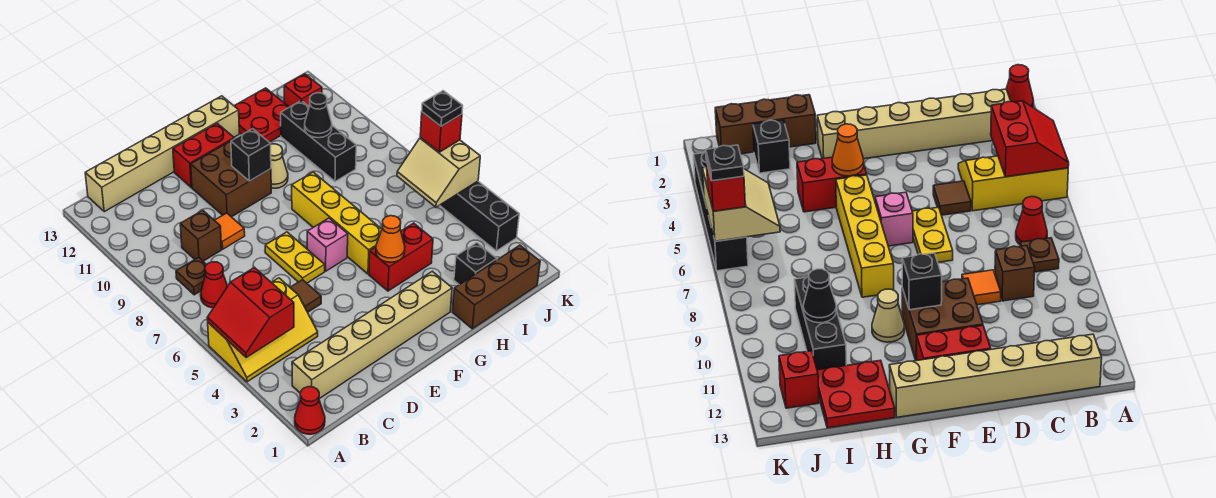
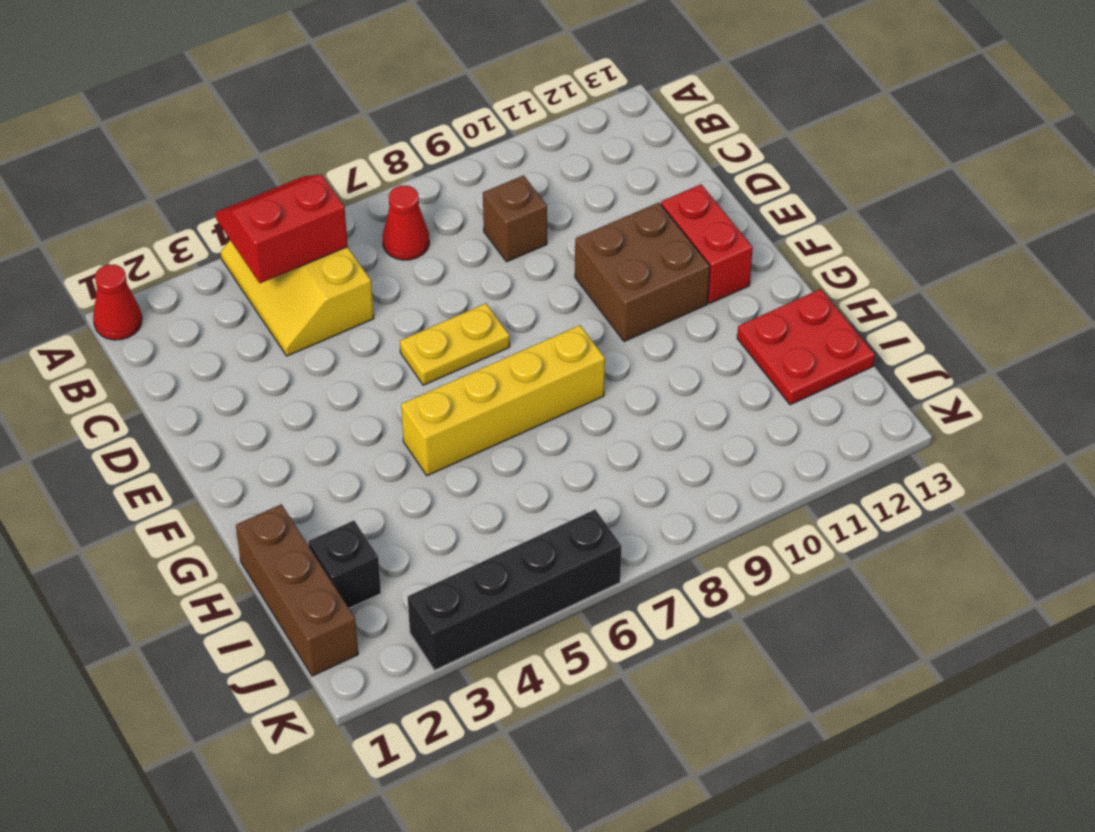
none -> tan 1x6 brick [292,271,452,399]
none -> brown 1x1 plate [176,257,207,295]
none -> tan 1x6 brick [85,96,239,212]

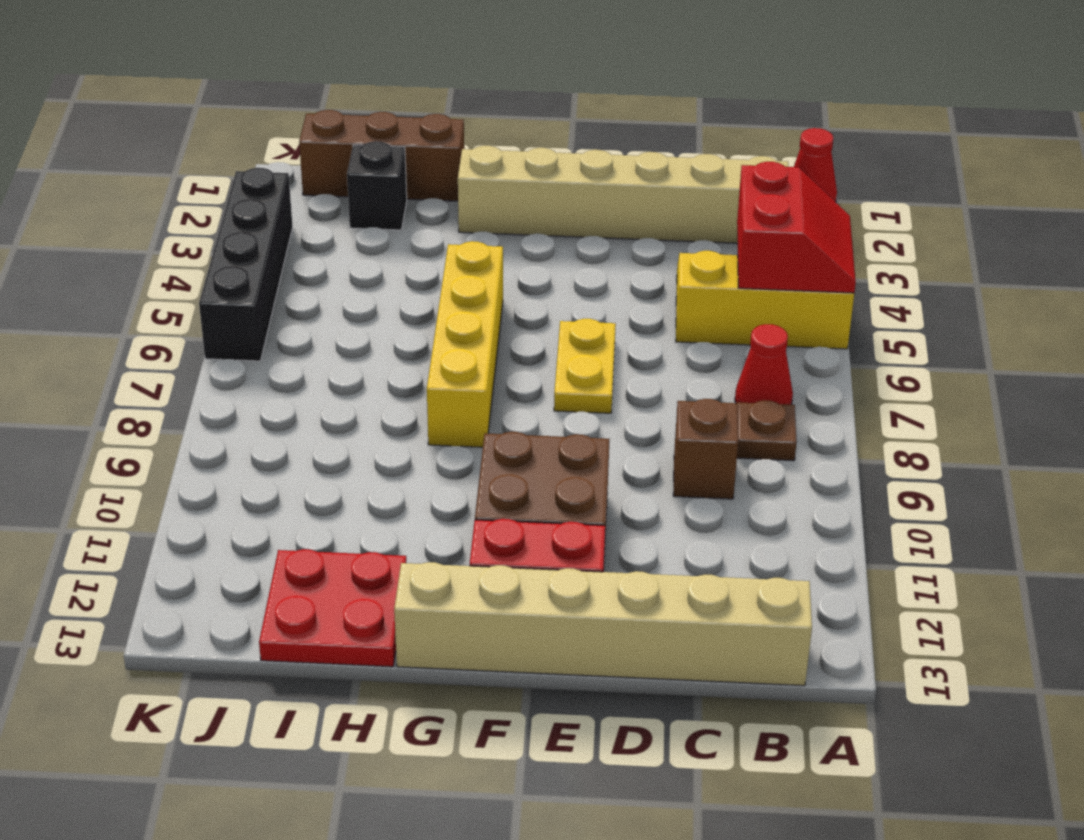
none -> brown 1x1 tile [290,280,321,312]
none -> orange 1x1 tile [215,213,245,249]
none -> pink 1x1 brick [307,218,348,271]

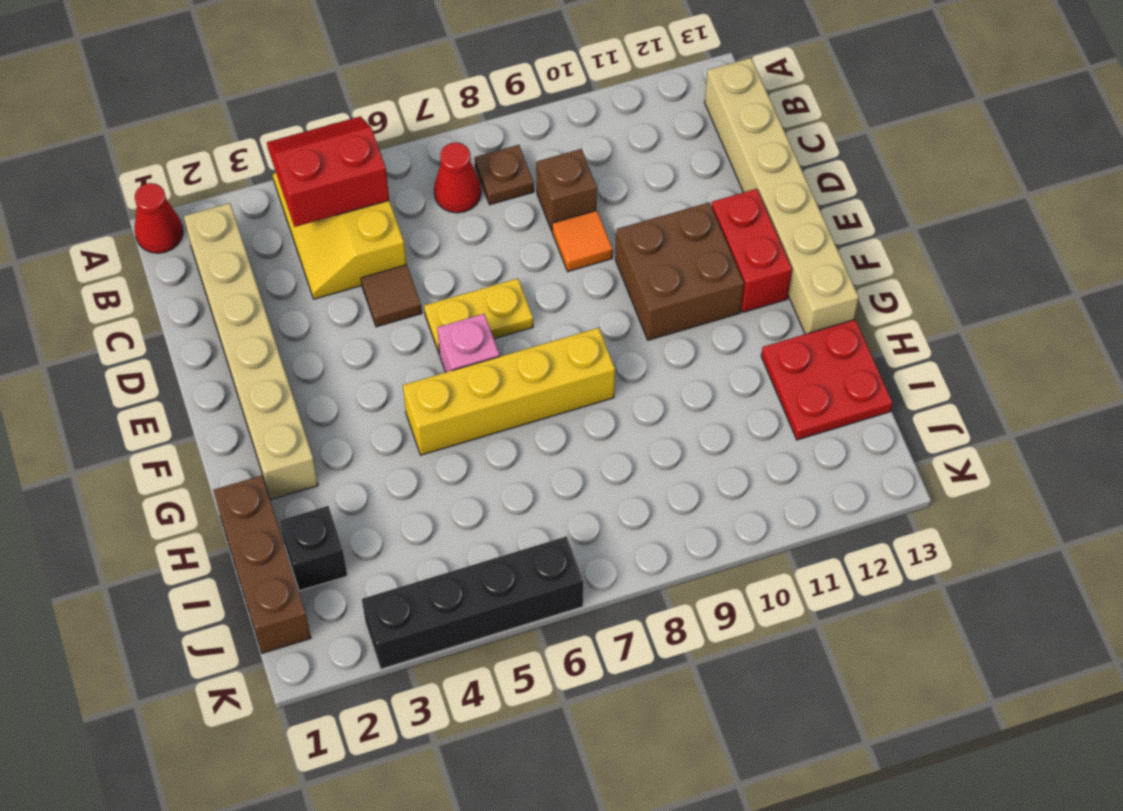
none -> red 1x2 brick [369,223,433,291]
none -> tan 1x1 cone [271,144,288,188]
none -> black 1x3 brick [281,101,356,182]

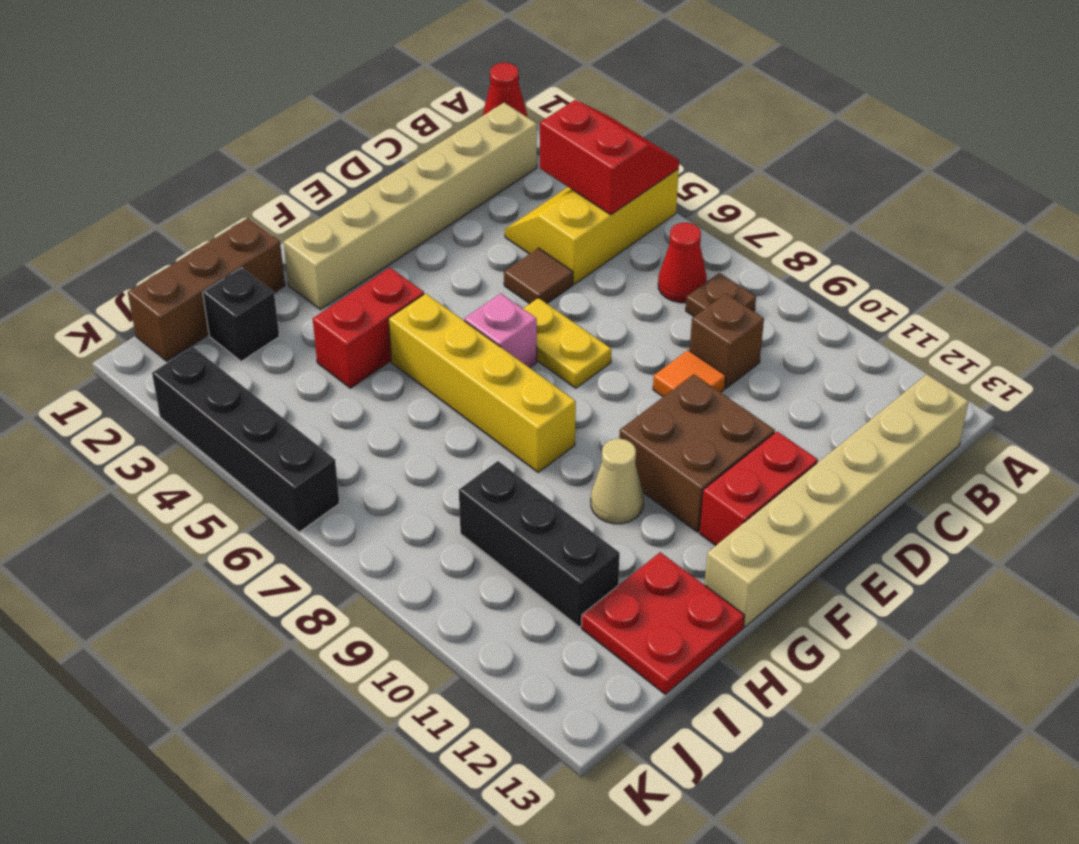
none -> red 1x1 brick [284,74,322,107]
none -> black 1x1 brick [231,129,271,181]
none -> orange 1x1 cone [376,216,405,262]

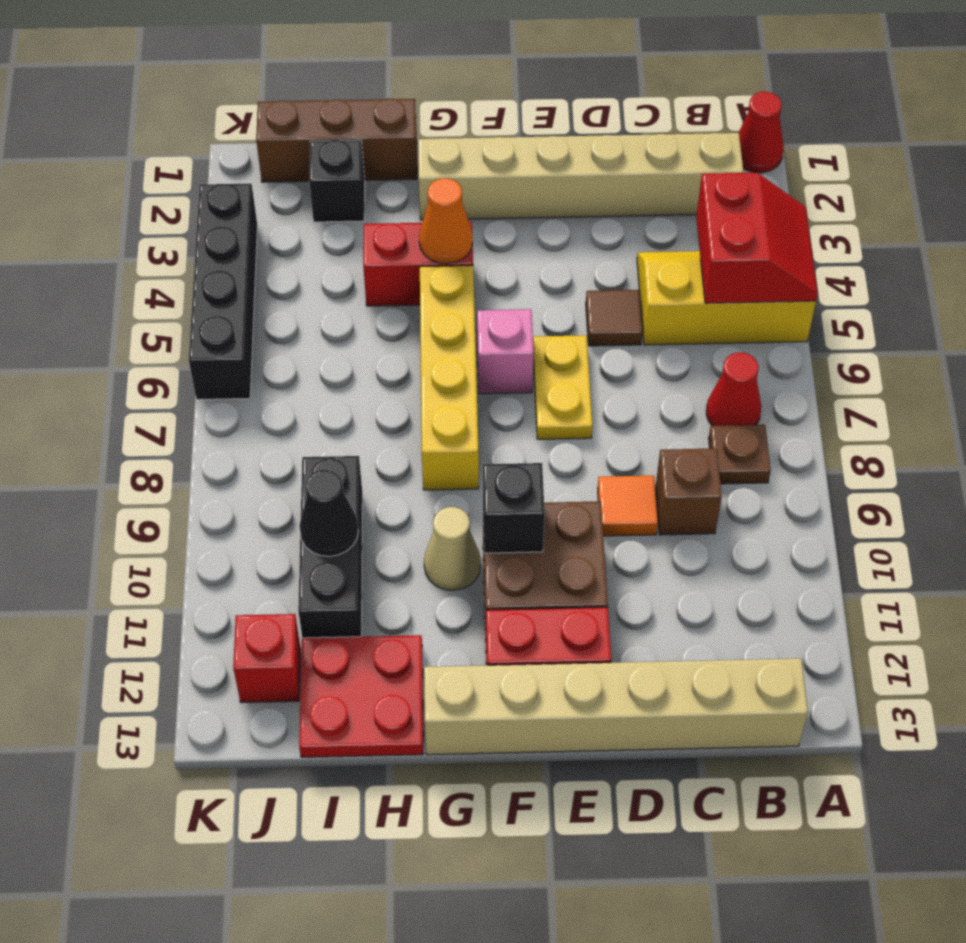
none -> tan 2x2 slope [397,138,480,207]
none -> red 1x1 brick [420,112,462,152]
none -> black 1x1 plate [422,91,463,126]

